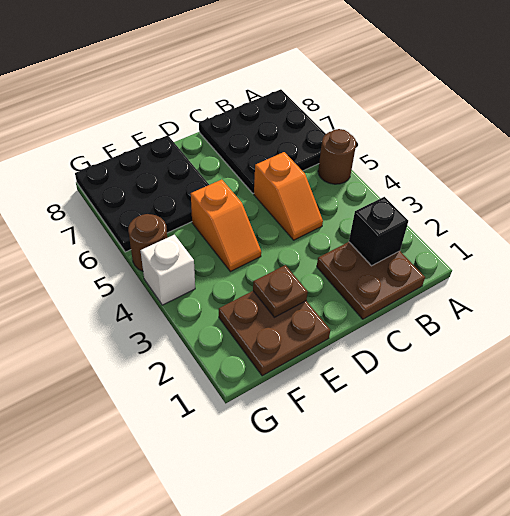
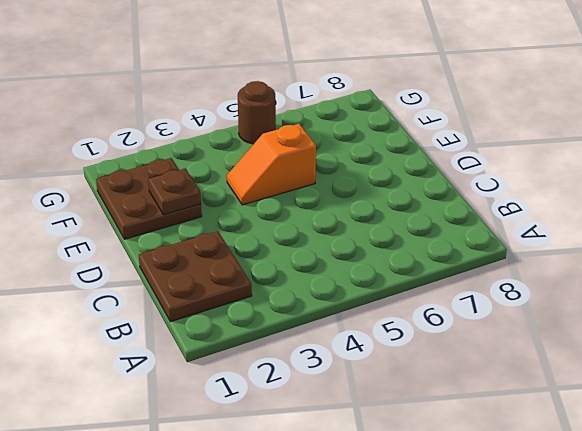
none -> brown 1x1 round brick [318,129,356,184]
none -> black 3x3 plate [199,89,326,194]

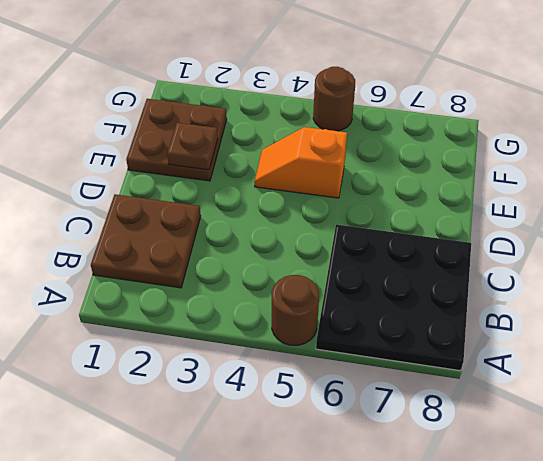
none -> orange 1x2 slope [254,152,323,240]
none -> black 3x3 plate [75,135,209,252]

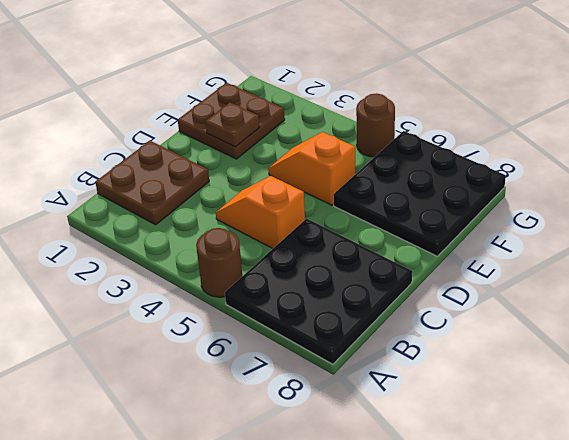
none -> white 1x1 brick [140,235,195,305]
none -> black 1x1 brick [349,197,408,266]

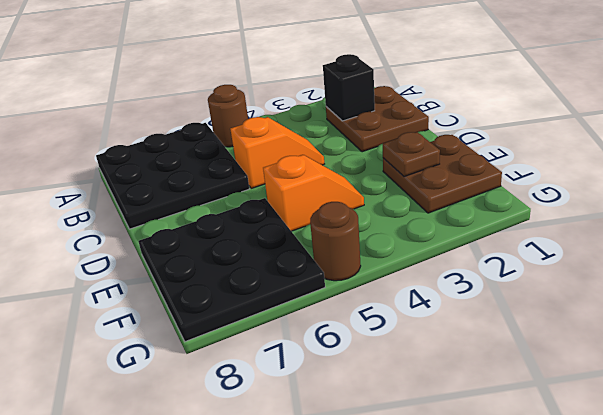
none -> white 1x1 brick [140,235,195,305]

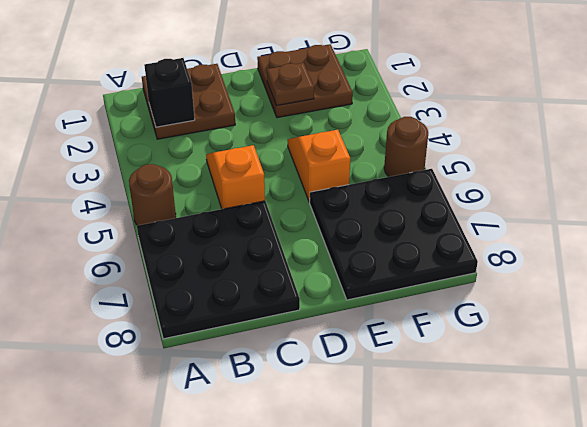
none -> white 1x1 brick [140,235,195,305]

